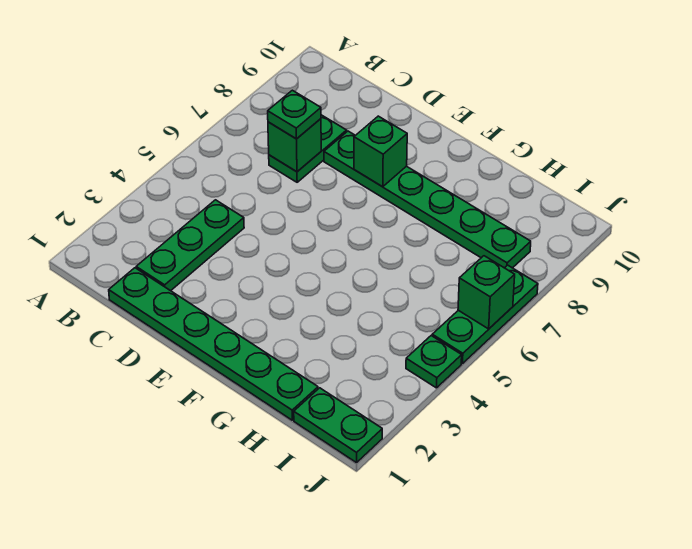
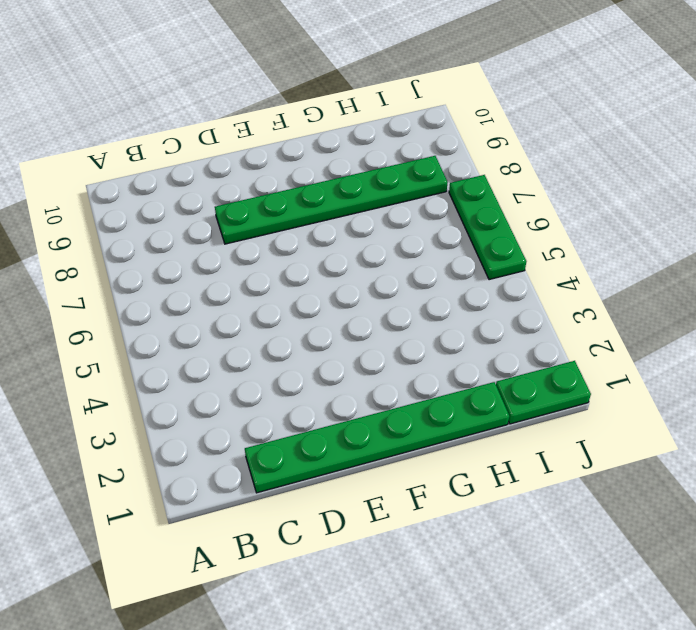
none -> green 1x3 plate [136,200,244,291]
none -> green 1x2 plate [269,115,347,182]

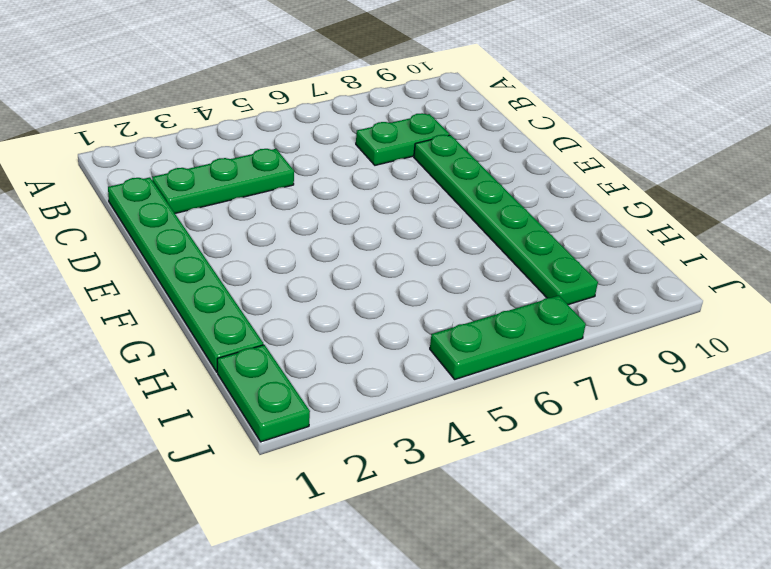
none -> green 1x1 plate [406,336,462,388]
none -> green 1x1 brick [268,119,321,172]

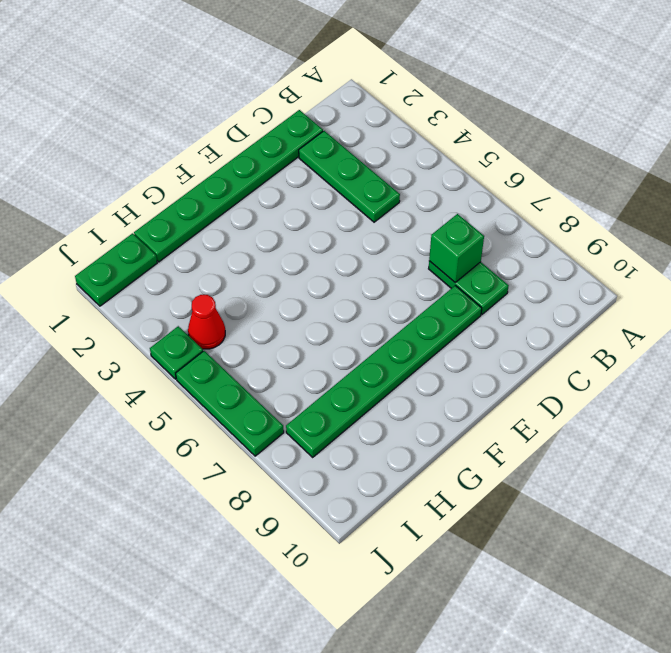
red 1x1 cone [188,295,225,349] -> none
none -> green 1x1 brick [354,116,407,187]
none -> green 1x1 brick [458,256,515,329]

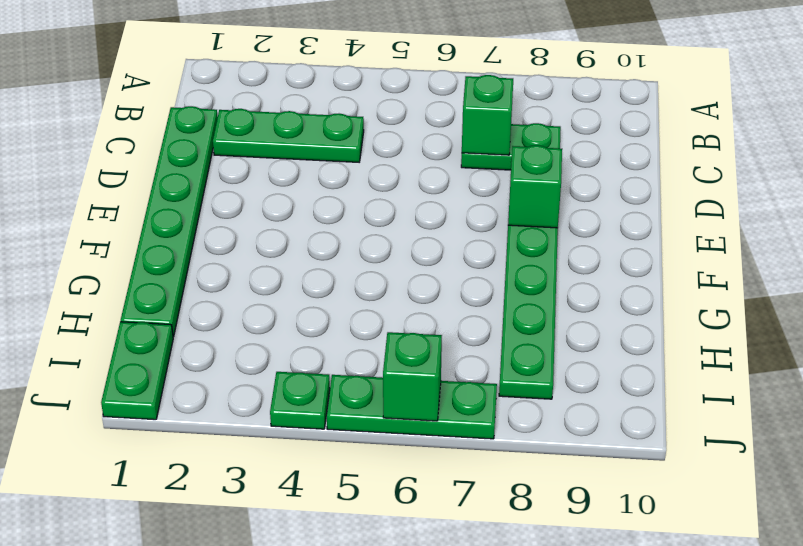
none -> green 1x1 plate [268,90,321,139]

